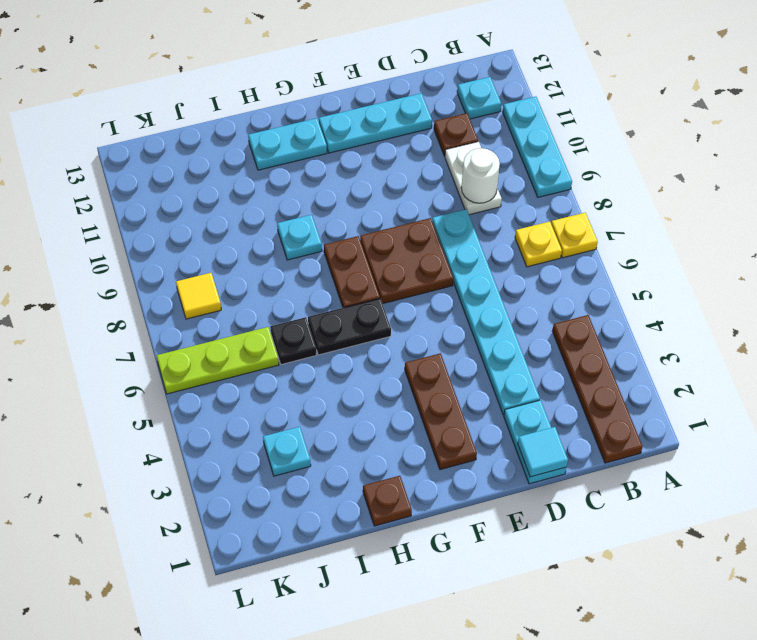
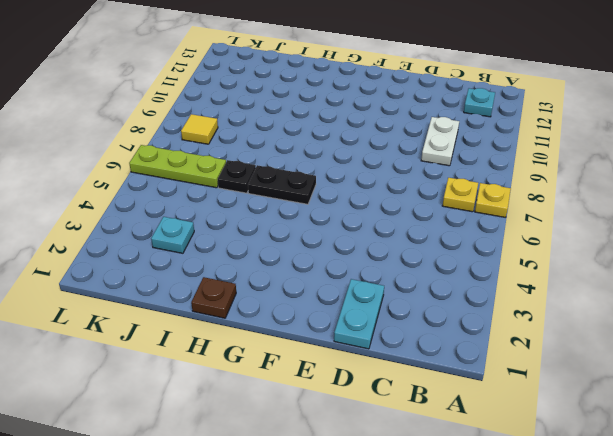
none -> cyan 1x3 plate [503,97,572,197]
none -> brown 1x4 plate [552,315,643,463]
none -> brown 1x1 plate [434,113,478,156]

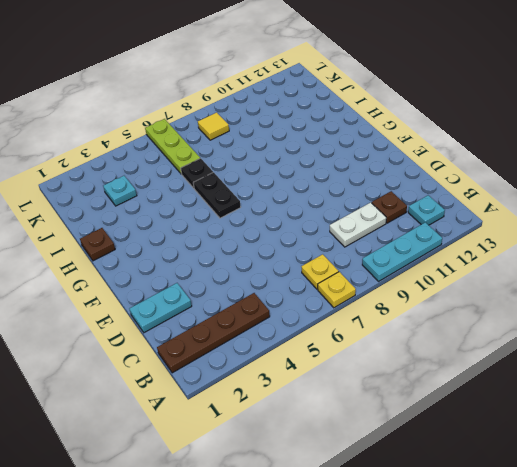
none -> cyan 1x6 plate [432,209,540,415]
none -> cyan 1x3 plate [319,93,432,153]
none -> brown 2x2 plate [360,218,453,304]

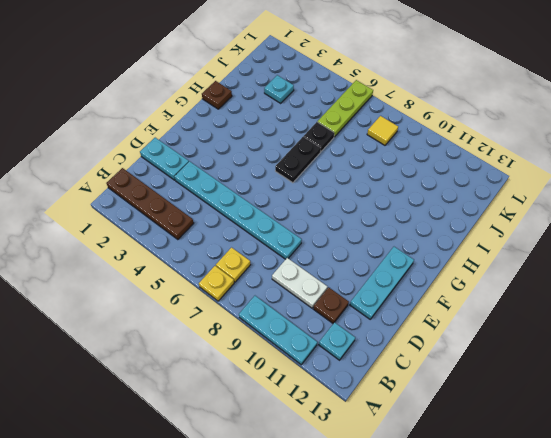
none -> brown 2x2 plate [360,218,453,304]
none -> brown 1x3 plate [405,353,477,470]
none -> brown 1x2 plate [324,236,380,308]

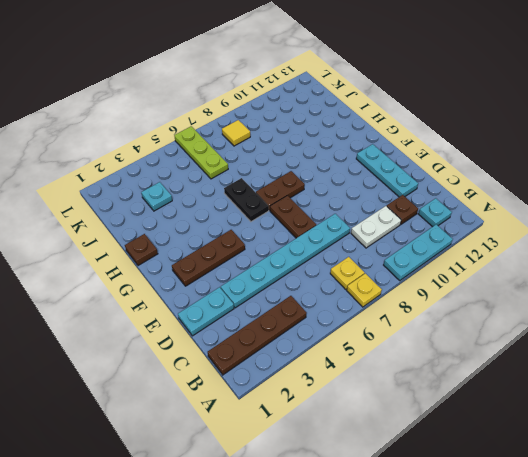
brown 1x2 plate [270,196,316,238] -> brown 2x2 plate [360,218,453,304]
none -> cyan 1x2 plate [248,118,327,170]
none -> cyan 1x1 plate [277,215,322,260]
none -> black 1x1 plate [270,317,316,365]

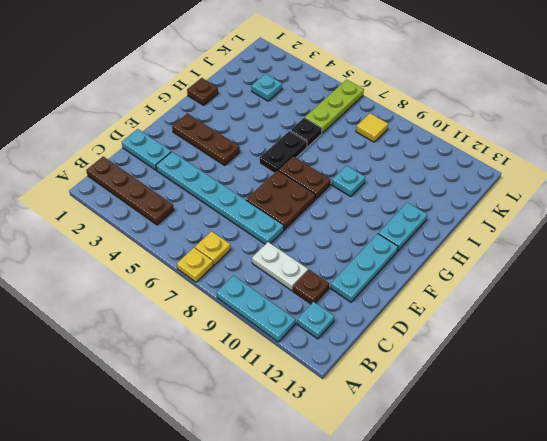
none -> white 1x1 round brick [461,148,500,203]
none -> cyan 1x1 tile [518,427,568,477]

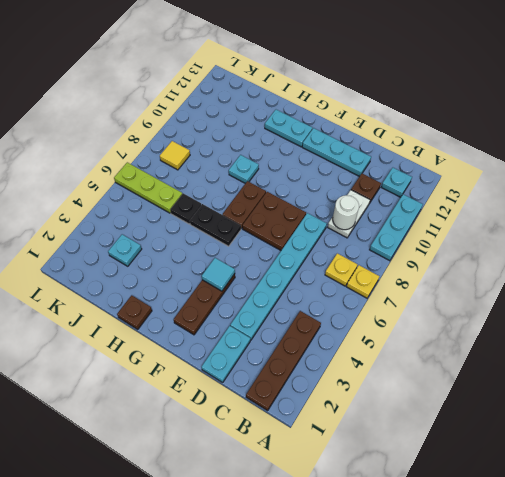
cyan 1x1 tile [202,258,235,291] -> cyan 1x1 tile moved to [518,427,568,477]

